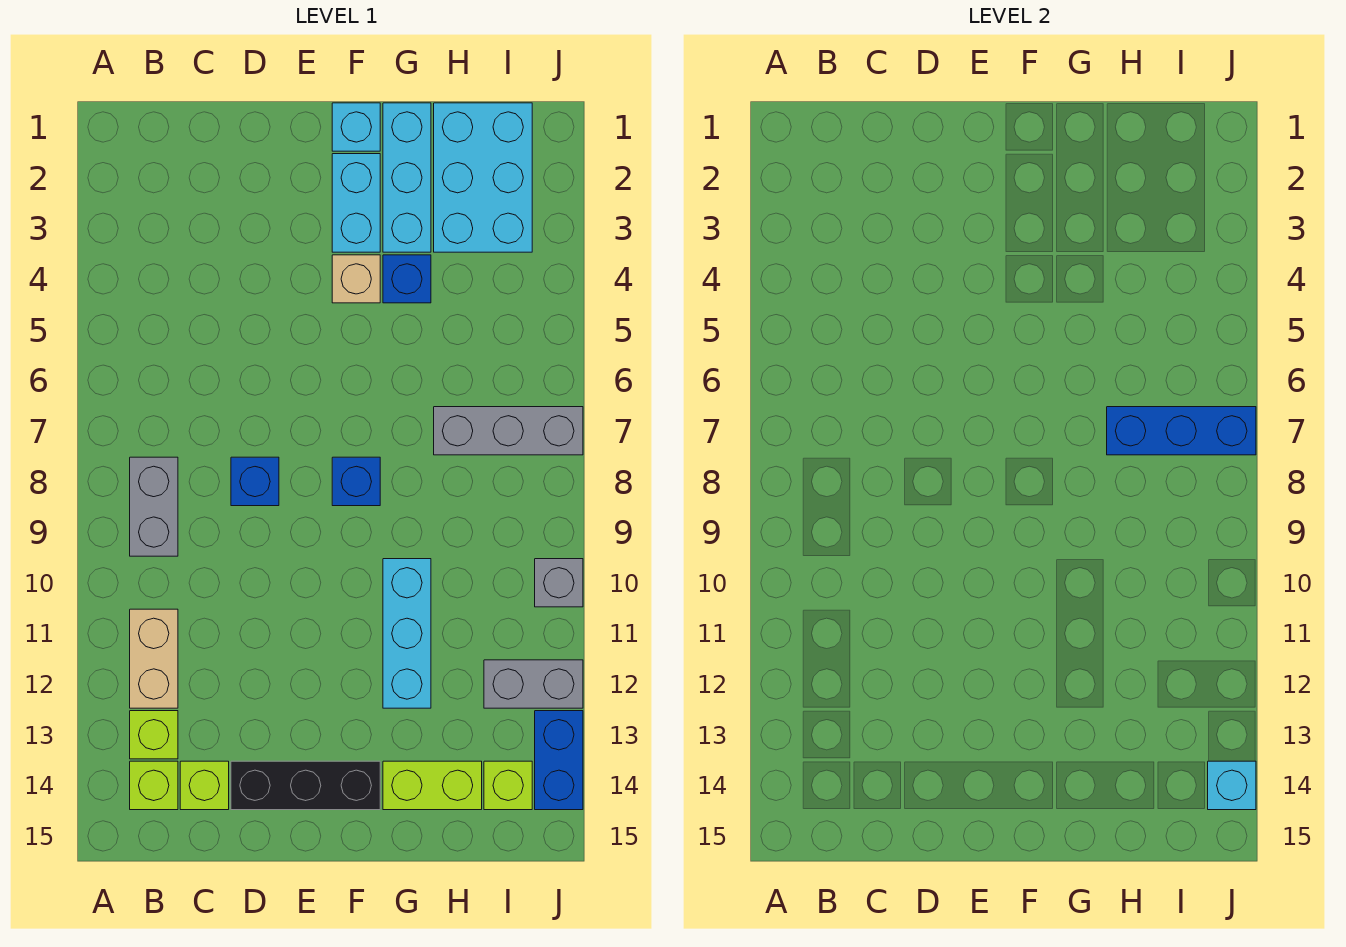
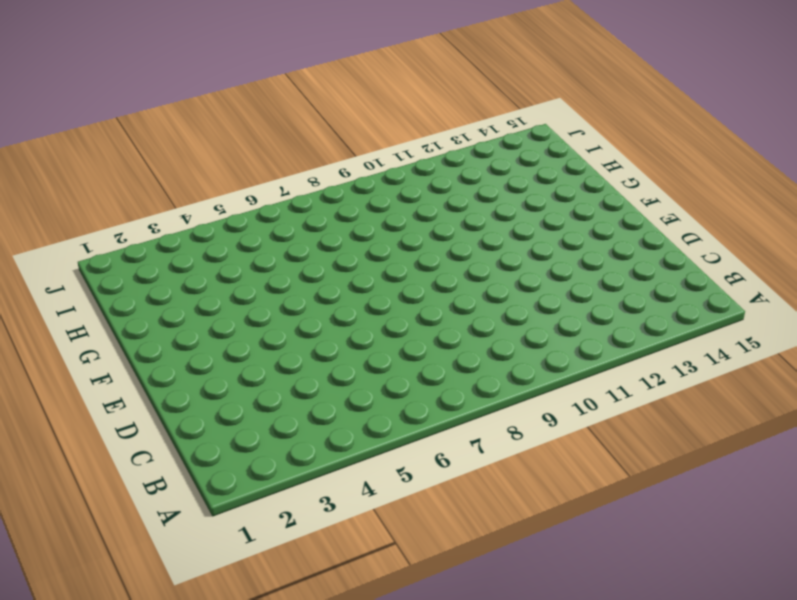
none -> grey 1x2 brick [130,457,178,556]
none -> tan 1x2 brick [130,609,178,708]
none -> lime 1x1 brick [130,711,178,759]

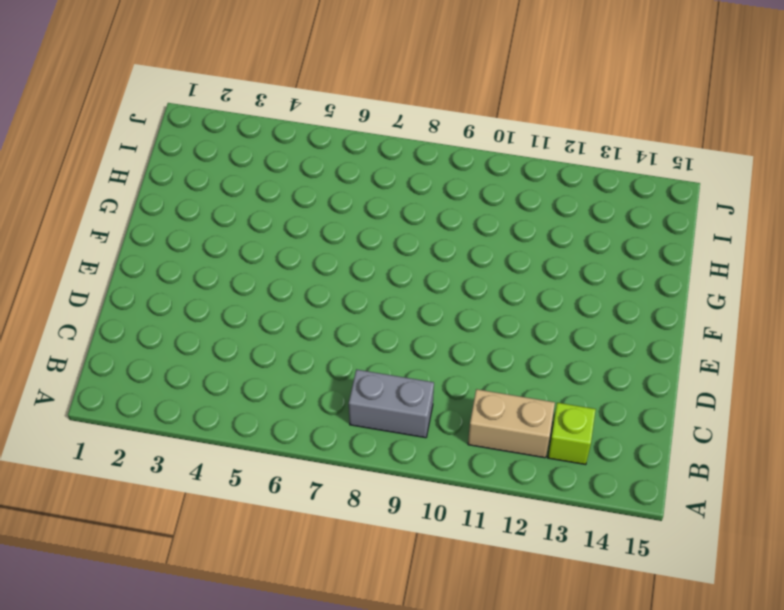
none -> lime 1x1 brick [130,761,178,810]
none -> lime 1x1 brick [180,761,229,810]
none -> blue 1x1 brick [231,457,279,506]

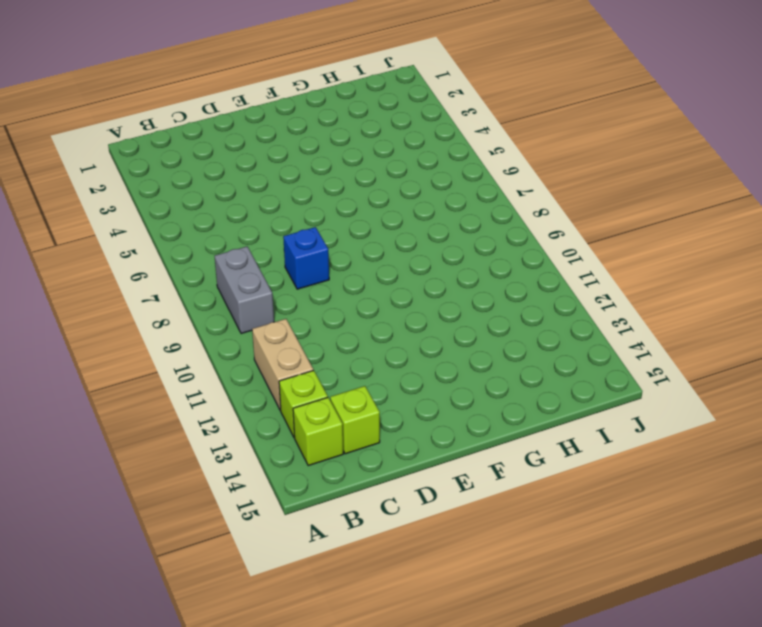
none -> black 1x3 brick [231,761,380,810]
none -> cyan 1x1 brick [332,103,380,151]
none -> cyan 1x2 brick [332,154,380,252]

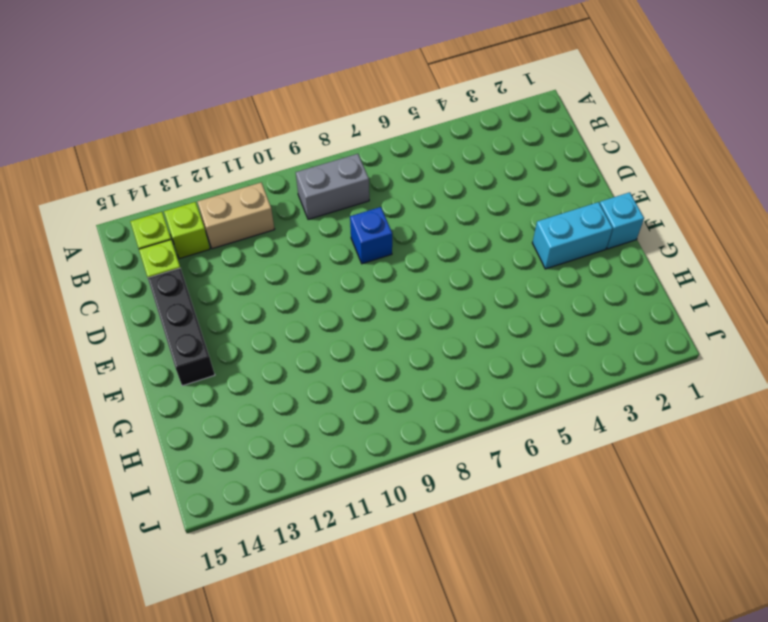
none -> tan 1x1 brick [332,255,380,303]
none -> blue 1x1 brick [332,457,380,506]
none -> cyan 1x3 brick [383,103,431,252]

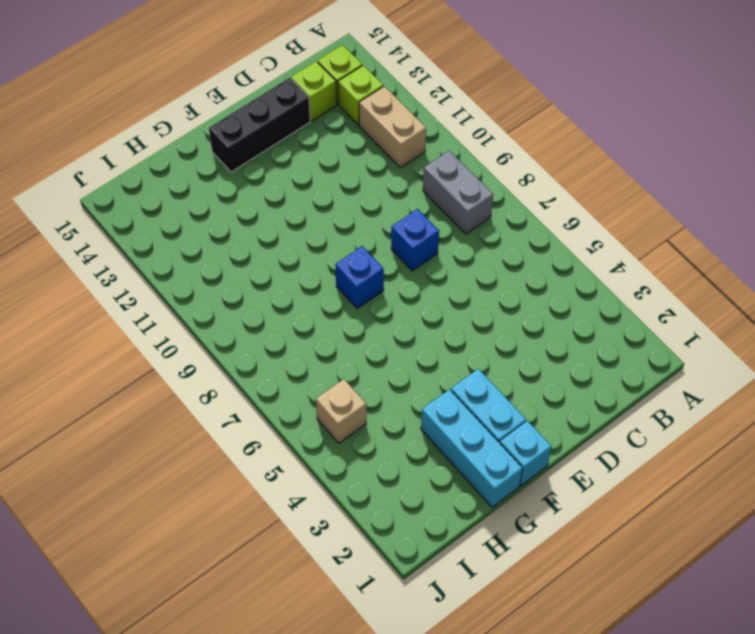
tan 1x1 brick [316,379,366,443] -> tan 1x1 brick moved to [332,255,380,303]
none -> blue 1x1 brick [383,255,431,303]
none -> cyan 1x3 brick [383,559,431,708]
none -> lime 1x2 brick [383,761,482,810]

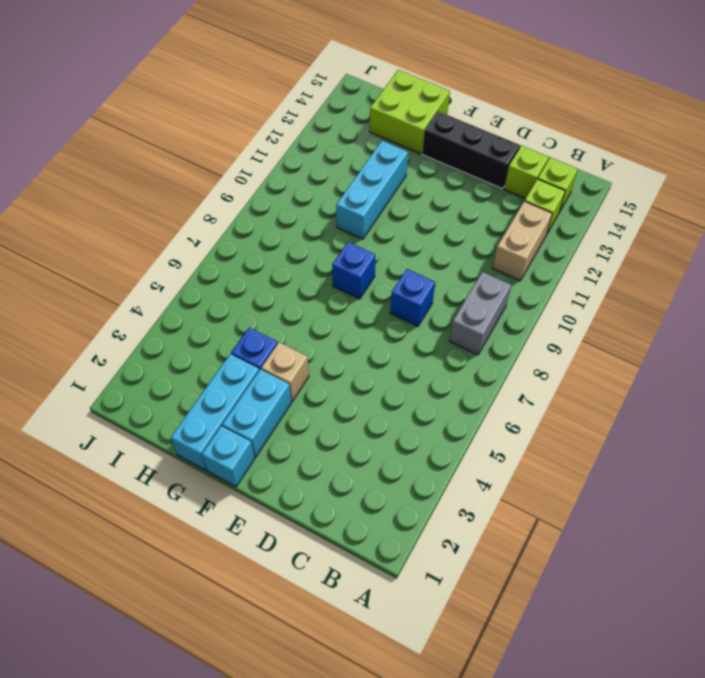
lime 2x2 brick [370,70,450,154] -> lime 1x2 brick [383,761,482,810]
none -> cyan 2x3 brick [434,103,532,252]
none -> grey 1x3 brick [434,407,583,455]
none -> grey 1x2 brick [484,660,583,708]

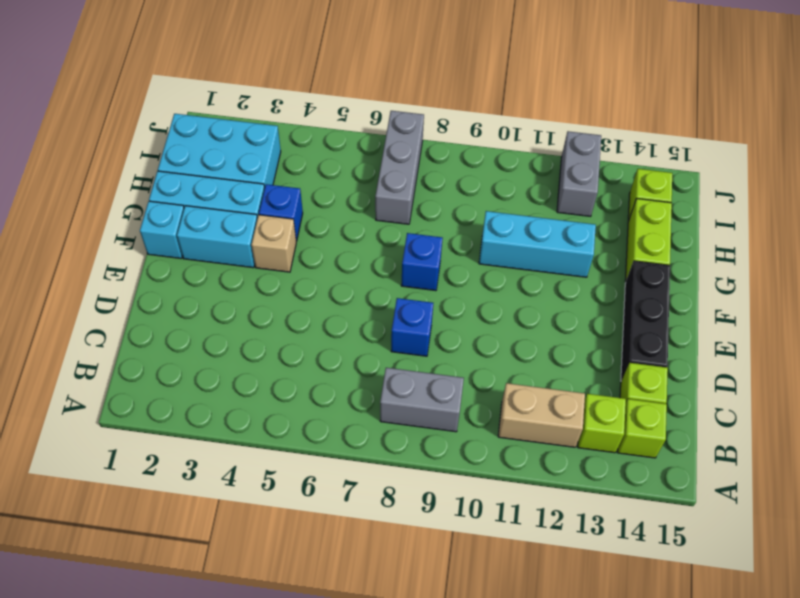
none -> grey 1x1 brick [535,559,583,607]
none -> blue 1x2 brick [535,711,583,810]
none -> blue 1x3 brick [1107,407,1256,455]

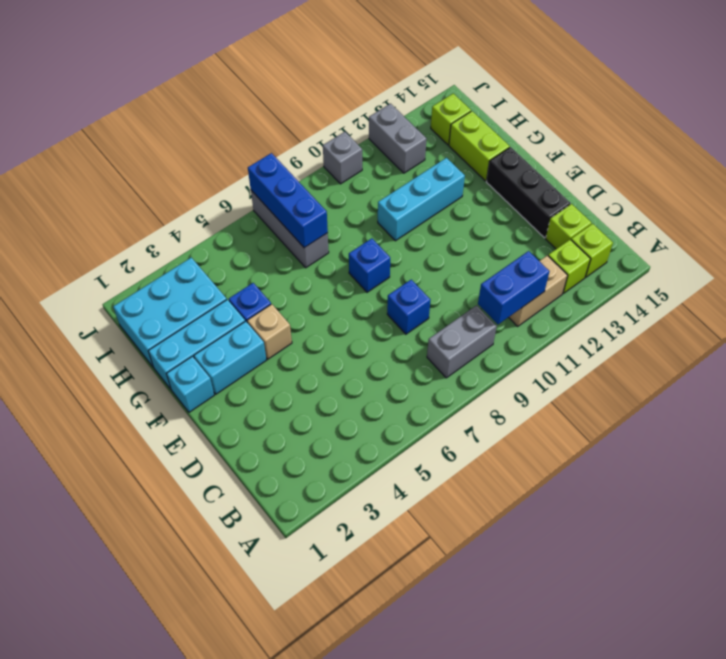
blue 1x2 brick [478,251,549,324] -> blue 1x2 brick moved to [535,711,583,810]
none -> cyan 1x1 brick [1208,761,1256,810]

